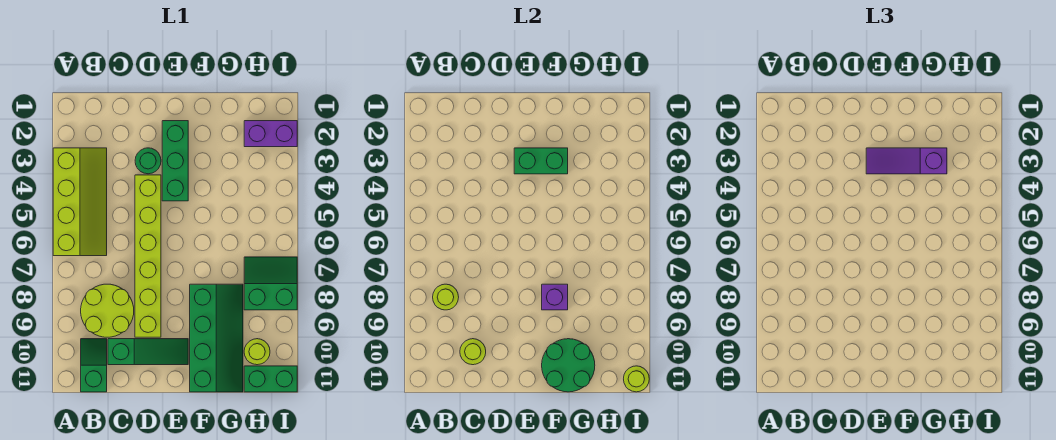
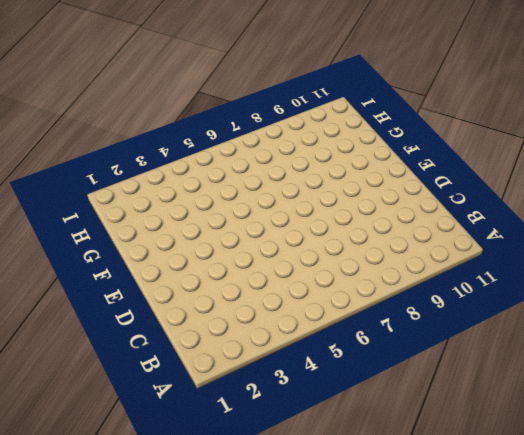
none -> lime 2x4 slope [53,148,107,256]
none -> lime 2x2 round brick [81,284,134,337]
none -> green 1x2 slope [81,339,107,392]

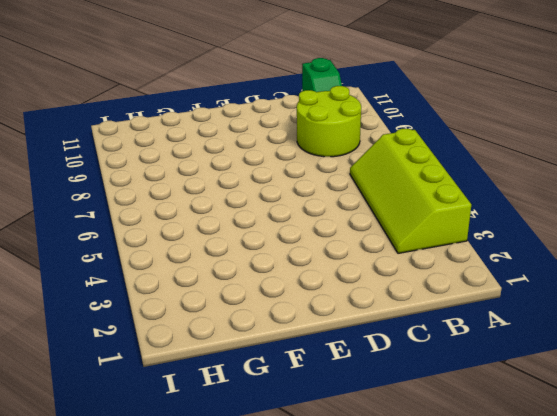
none -> green 1x3 slope [108,339,188,365]
none -> green 1x1 round brick [135,148,161,174]
none -> lime 1x6 brick [135,175,161,337]

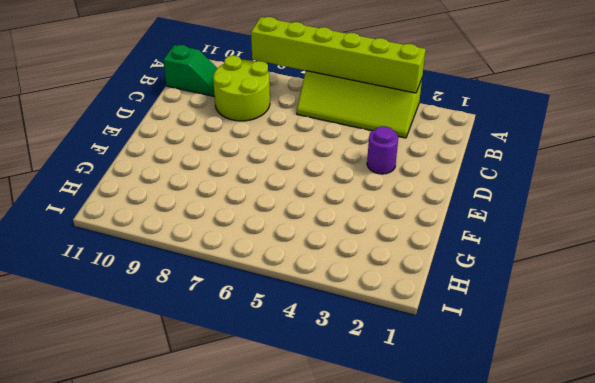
lime 1x6 brick [251,17,426,93] -> lime 1x6 brick moved to [135,175,161,337]
purple 1x1 round brick [367,126,398,174] -> green 1x1 round brick [135,148,161,174]
none -> green 1x3 slope [108,339,188,365]
none -> green 1x3 brick [162,121,188,201]
none -> green 2x4 slope [190,284,243,392]

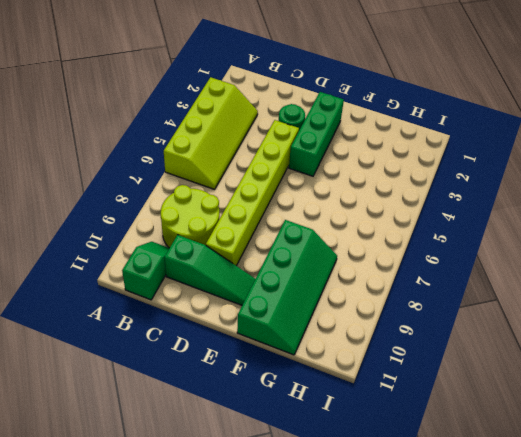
none -> purple 1x2 brick [244,121,297,147]
none -> green 2x2 slope [244,257,297,310]
none -> lime 1x1 round brick [244,339,270,365]

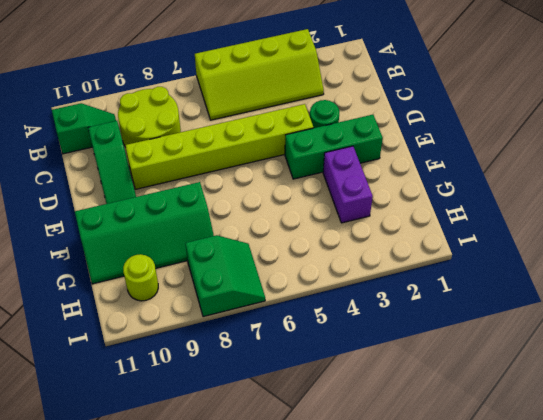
purple 1x2 brick [323,146,373,223] -> purple 1x2 brick moved to [244,121,297,147]
none -> green 1x2 brick [244,366,297,392]
none -> lime 1x1 round brick [433,284,459,310]
none -> lime 1x1 round brick [460,339,486,365]

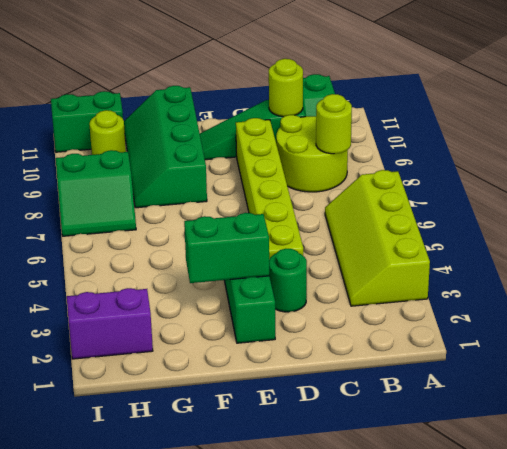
none -> purple 1x1 brick [542,284,568,310]
none -> green 2x2 round brick [542,339,595,392]
none -> lime 1x1 round brick [624,366,649,392]

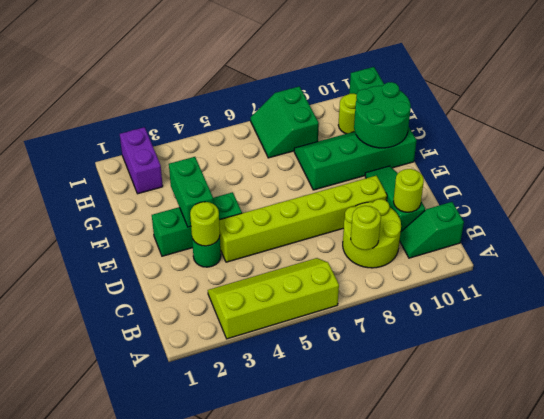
lime 1x1 round brick [190,202,220,246] -> lime 1x1 round brick moved to [624,366,649,392]
none -> purple 1x1 brick [542,284,568,310]
none -> purple 1x3 slope [866,148,947,174]

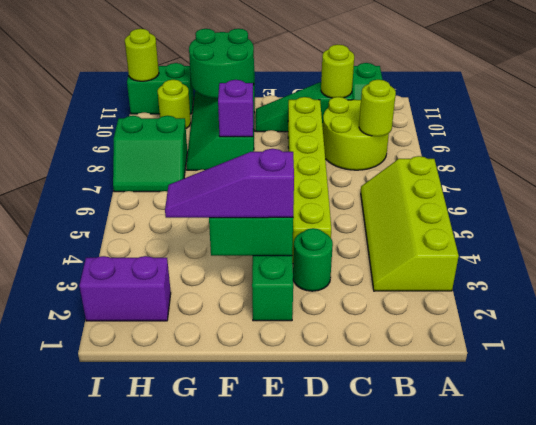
purple 1x3 slope [165,149,294,218] -> purple 1x3 slope turned to [866,148,947,174]

